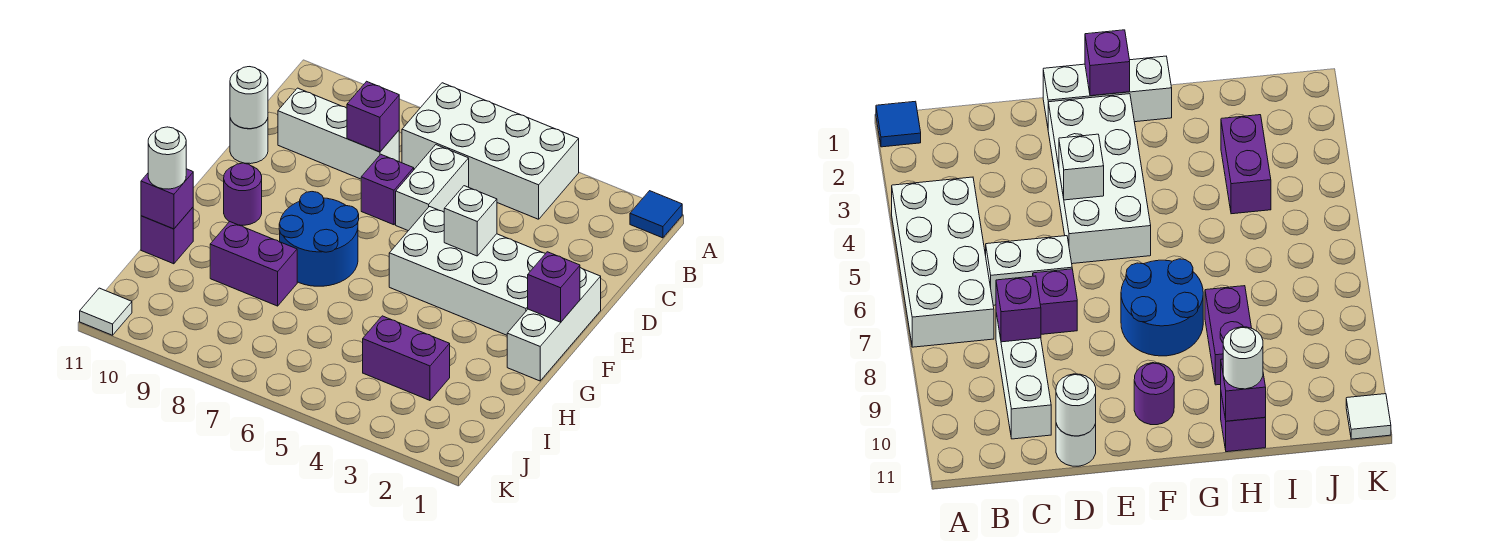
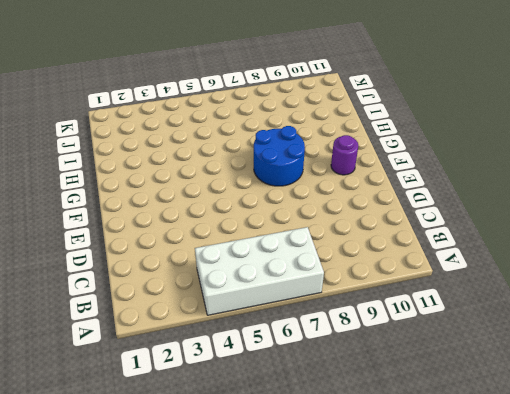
none -> blue 1x1 tile [630,191,682,238]
none -> white 1x2 brick [396,145,469,231]
none -> white 1x3 brick [278,88,399,179]

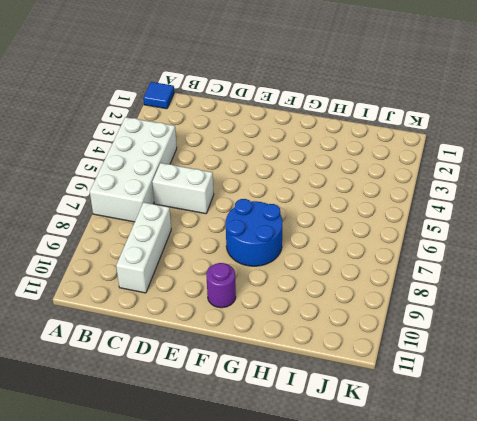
none -> purple 1x1 brick [361,154,414,225]
none -> white 1x1 round brick [230,118,268,164]
none -> white 1x3 brick [507,268,601,381]

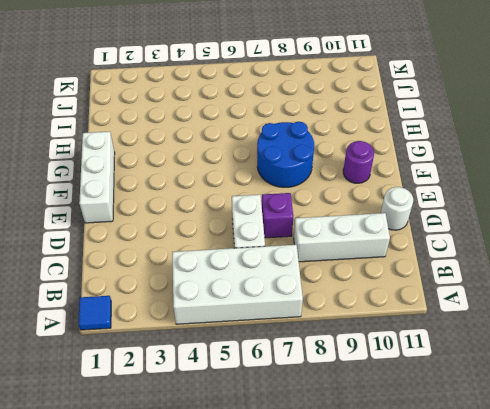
none -> white 2x4 brick [389,207,546,335]
none -> purple 1x2 brick [210,222,297,306]
none -> purple 1x1 brick [141,207,193,264]

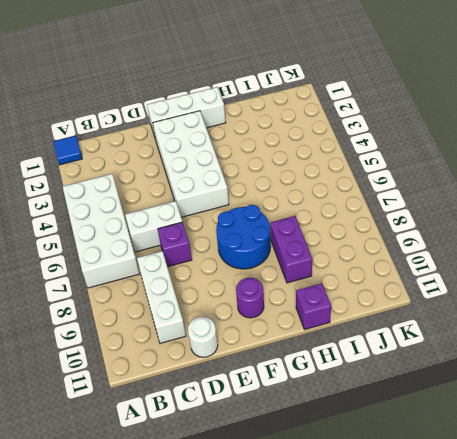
none -> purple 1x2 brick [363,316,450,400]
none -> white 1x1 tile [80,288,132,335]
none -> purple 1x1 brick [347,81,399,152]

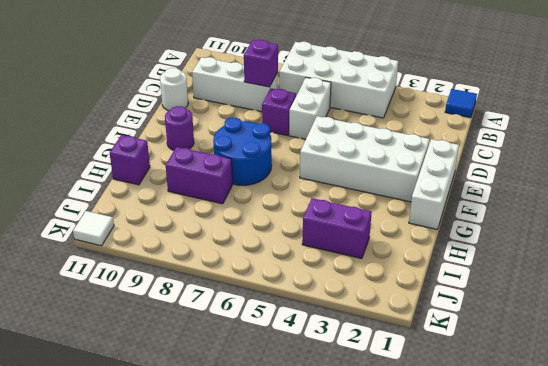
none -> white 1x1 round brick [230,67,268,129]
none -> white 1x1 brick [444,186,497,256]
none -> purple 1x1 brick [528,252,580,322]

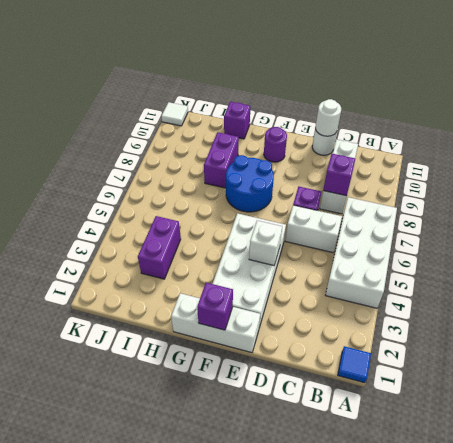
none -> purple 1x1 brick [141,169,193,229]
none -> white 1x1 round brick [148,127,186,189]

